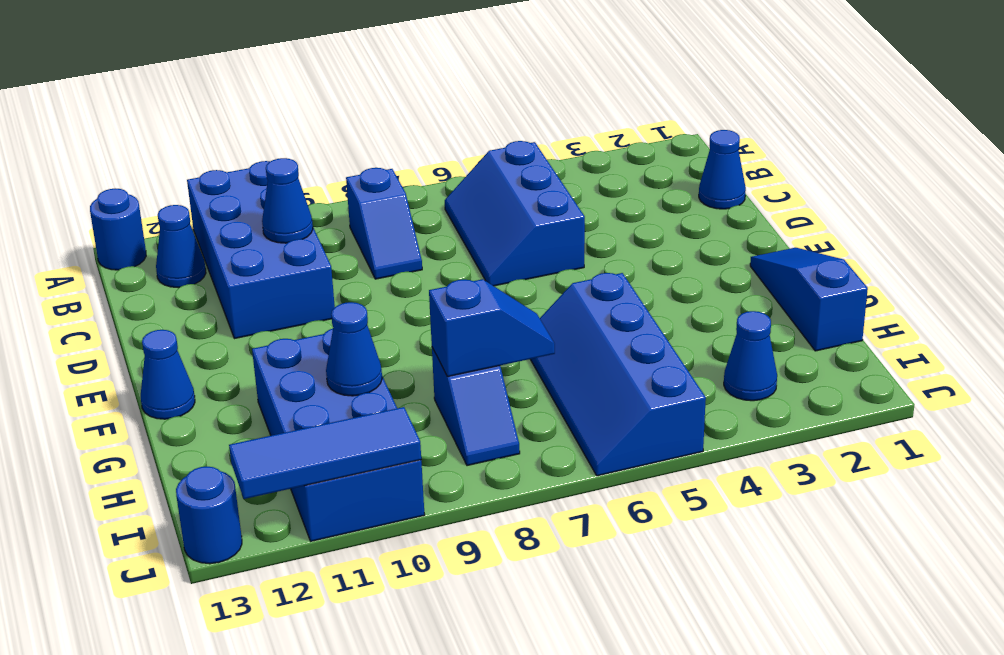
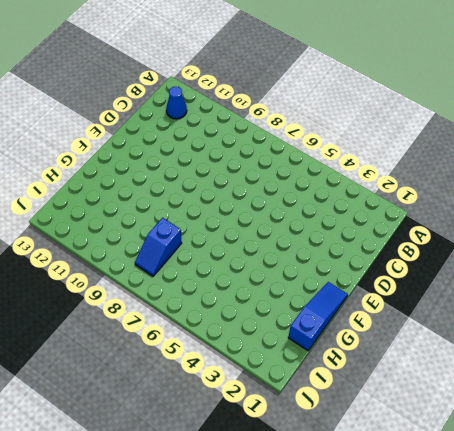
none -> blue 2x4 brick [187,161,335,339]
none -> blue 1x1 round brick [90,189,146,270]
none -> blue 2x3 slope [445,141,585,286]

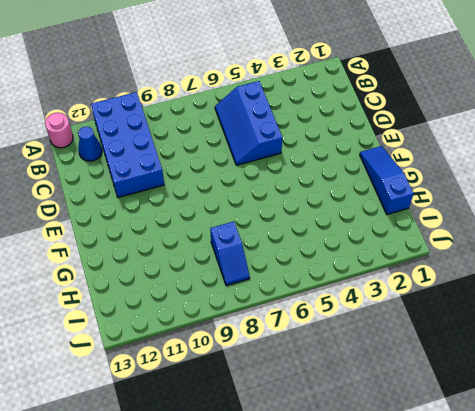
pink 1x1 round brick [45,113,73,148] -> blue 1x1 round brick [90,189,146,270]
none -> blue 1x2 slope [346,168,422,279]
none -> blue 1x1 cone [699,130,746,209]
none -> blue 1x1 cone [141,330,195,419]

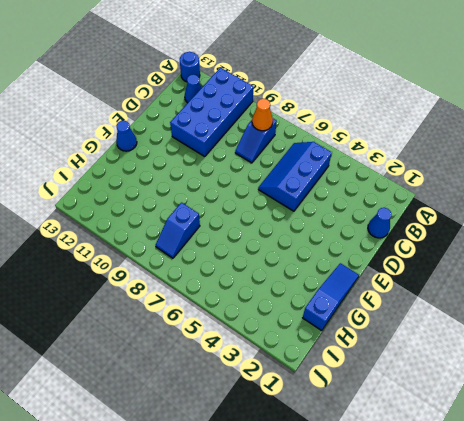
orange 1x1 cone [252,99,273,131] -> none
none -> blue 2x4 slope [530,273,706,476]
none -> blue 2x4 brick [252,329,425,541]
none -> blue 1x1 cone [724,311,777,401]

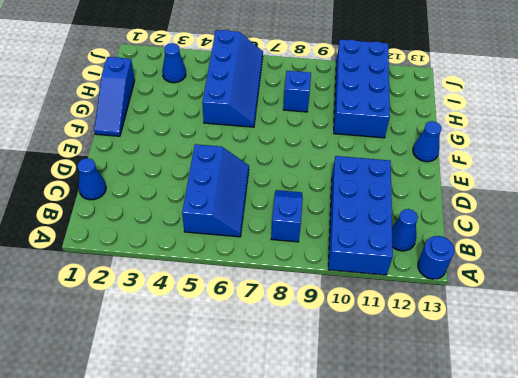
none -> blue 1x1 round brick [176,467,242,564]
none -> blue 1x1 cone [262,158,313,243]
none -> blue 1x2 slope [429,279,555,377]

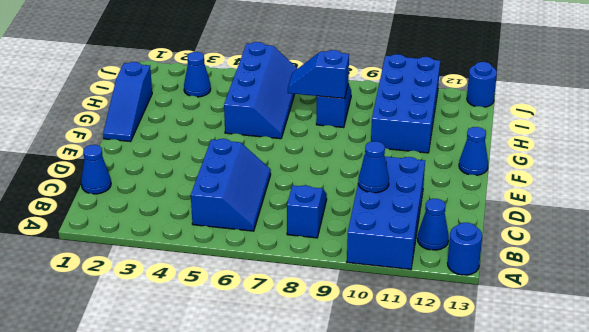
none -> blue 1x1 cone [326,302,382,396]
none -> blue 1x3 tile [229,407,421,499]

